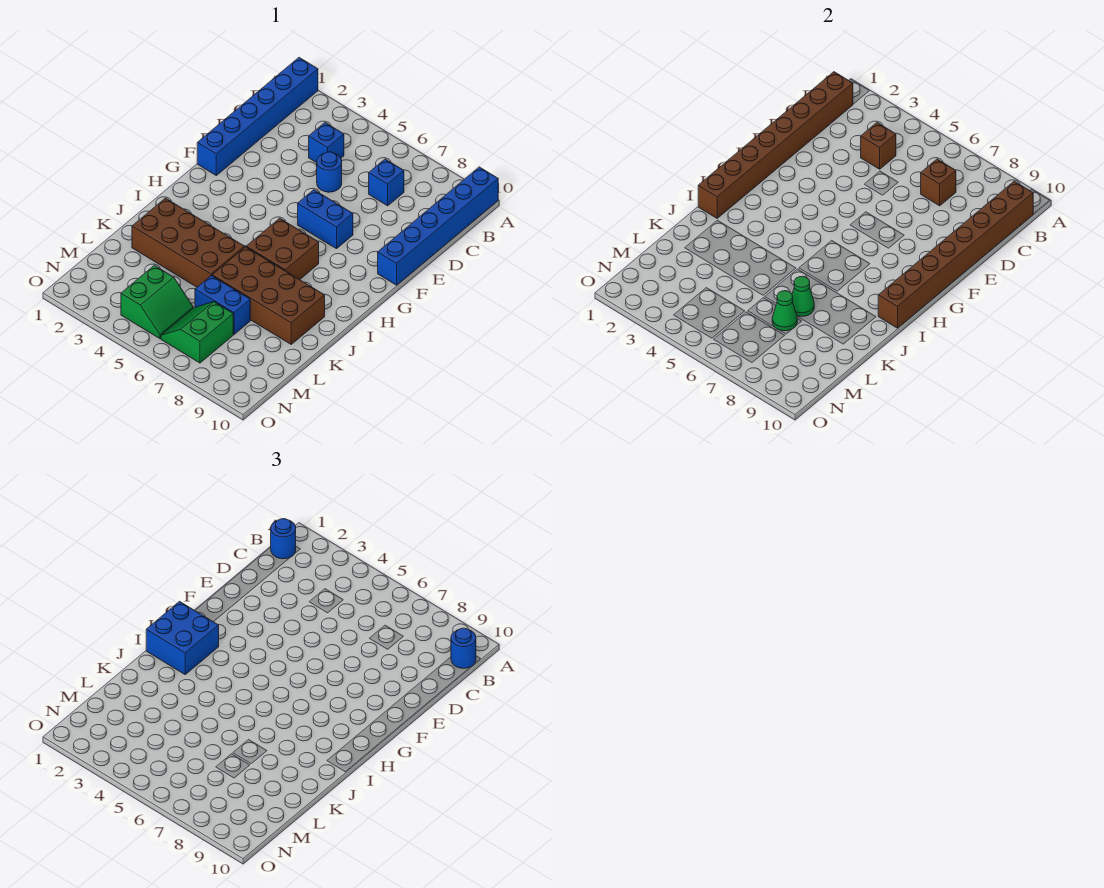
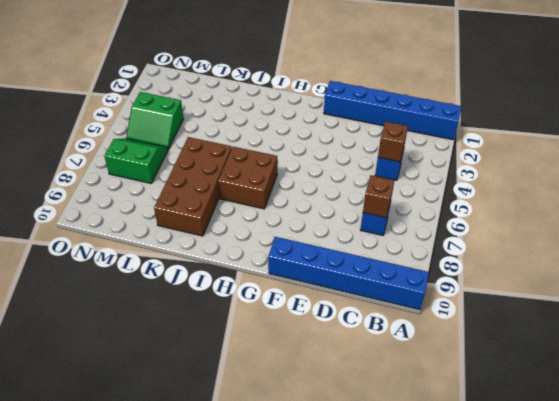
none -> blue 1x1 round brick [317,152,342,192]
none -> blue 1x2 brick [298,190,353,249]
none -> brown 2x4 brick [132,198,245,287]

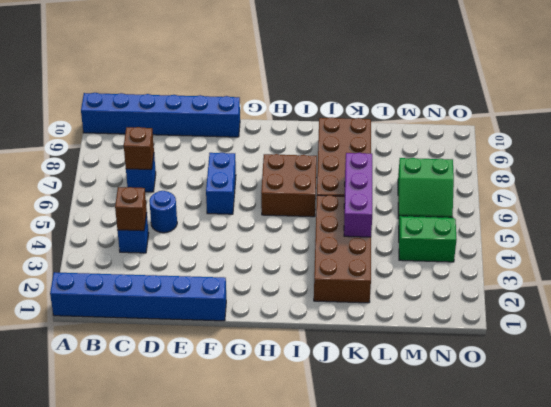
purple 1x3 brick [344,153,372,237] -> none
none -> blue 1x2 brick [195,275,250,334]
none -> brown 1x8 brick [698,72,853,218]
none -> brown 1x8 brick [878,181,1033,328]

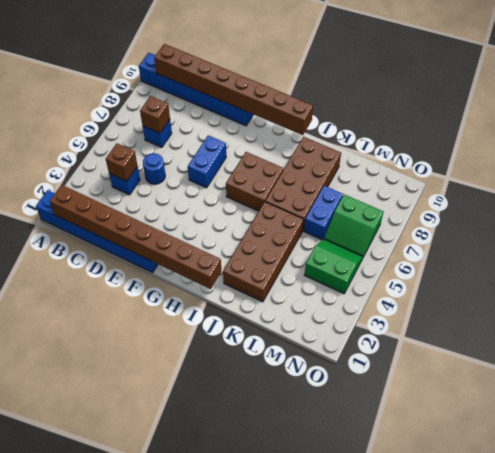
none -> green 1x1 cone [792,276,814,316]
none -> green 1x1 cone [772,291,797,331]
none -> blue 1x1 round brick [271,519,296,559]

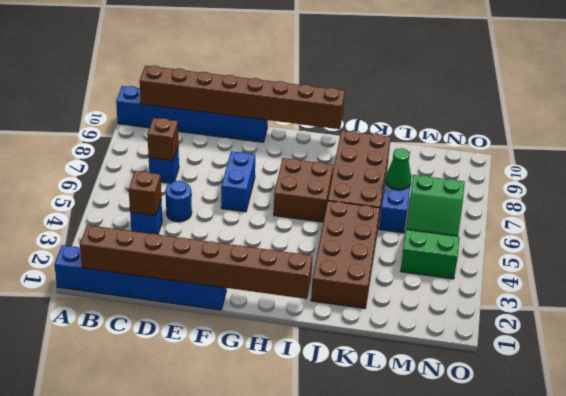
none -> green 1x1 cone [792,276,814,316]
none -> blue 1x1 round brick [271,519,296,559]
none -> blue 1x1 round brick [451,628,476,668]

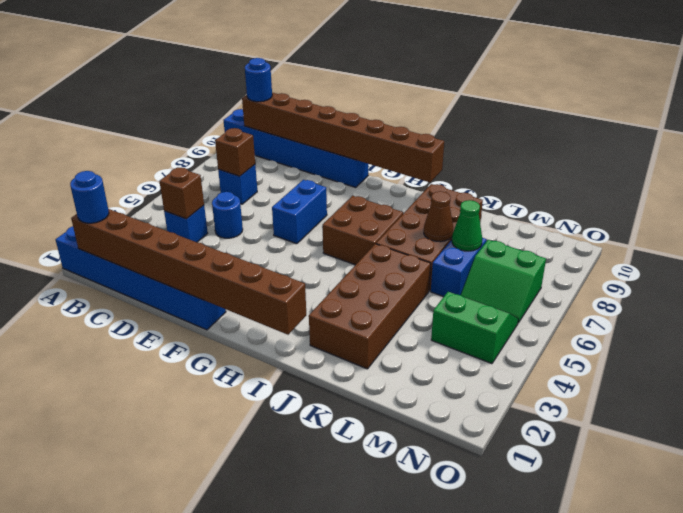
brown 1x1 cone [424,191,453,242] -> green 1x1 cone [792,276,814,316]
none -> blue 2x2 brick [146,601,219,674]

